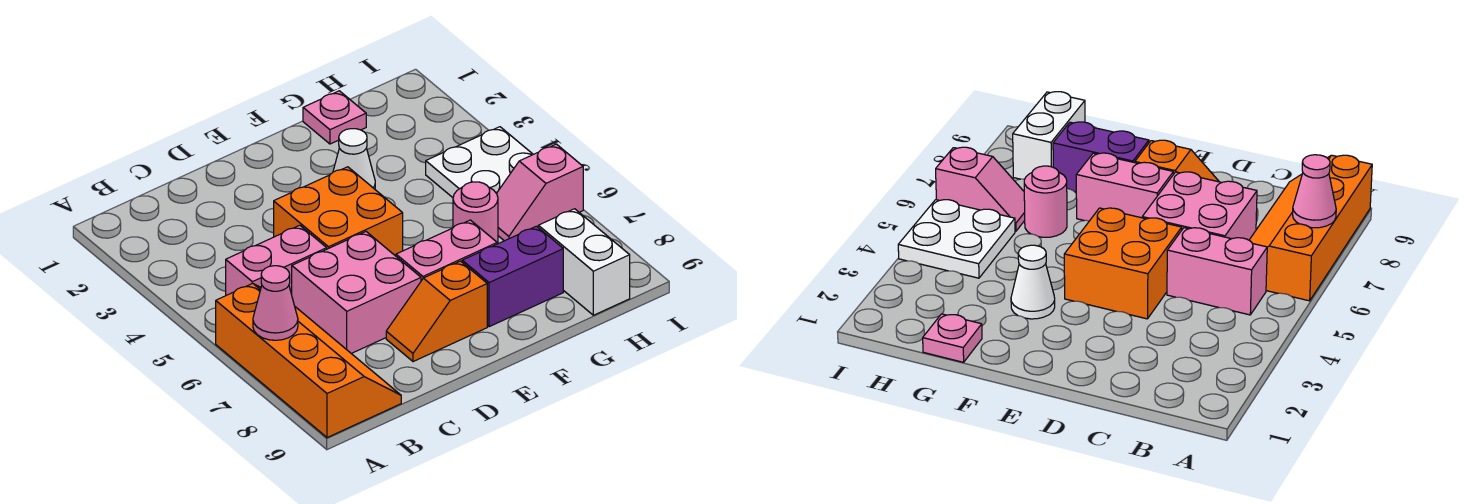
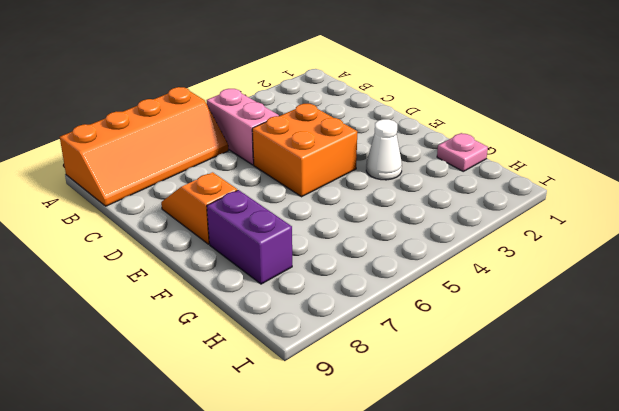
none -> pink 2x2 brick [292,232,421,353]
none -> pink 1x2 brick [396,220,497,281]
none -> pink 1x1 round brick [453,182,498,244]

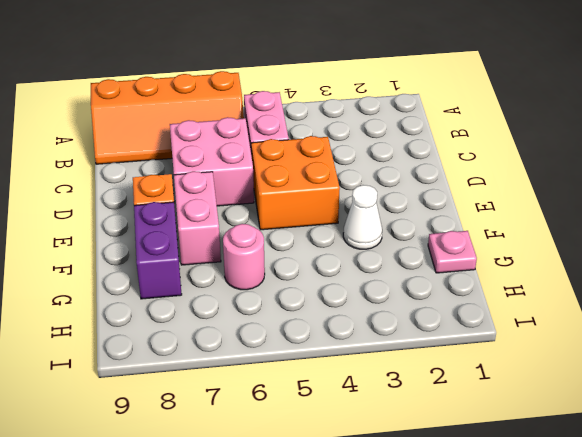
none -> white 2x2 plate [426,127,533,197]
none -> pink 1x2 slope [496,144,583,241]
none -> white 1x2 brick [538,209,630,315]

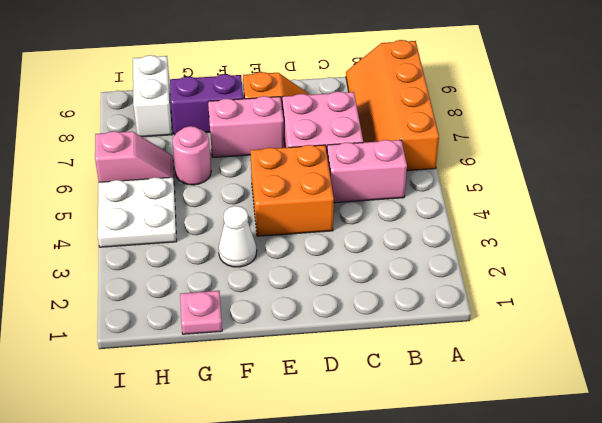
none -> pink 1x1 cone [253,266,298,340]

